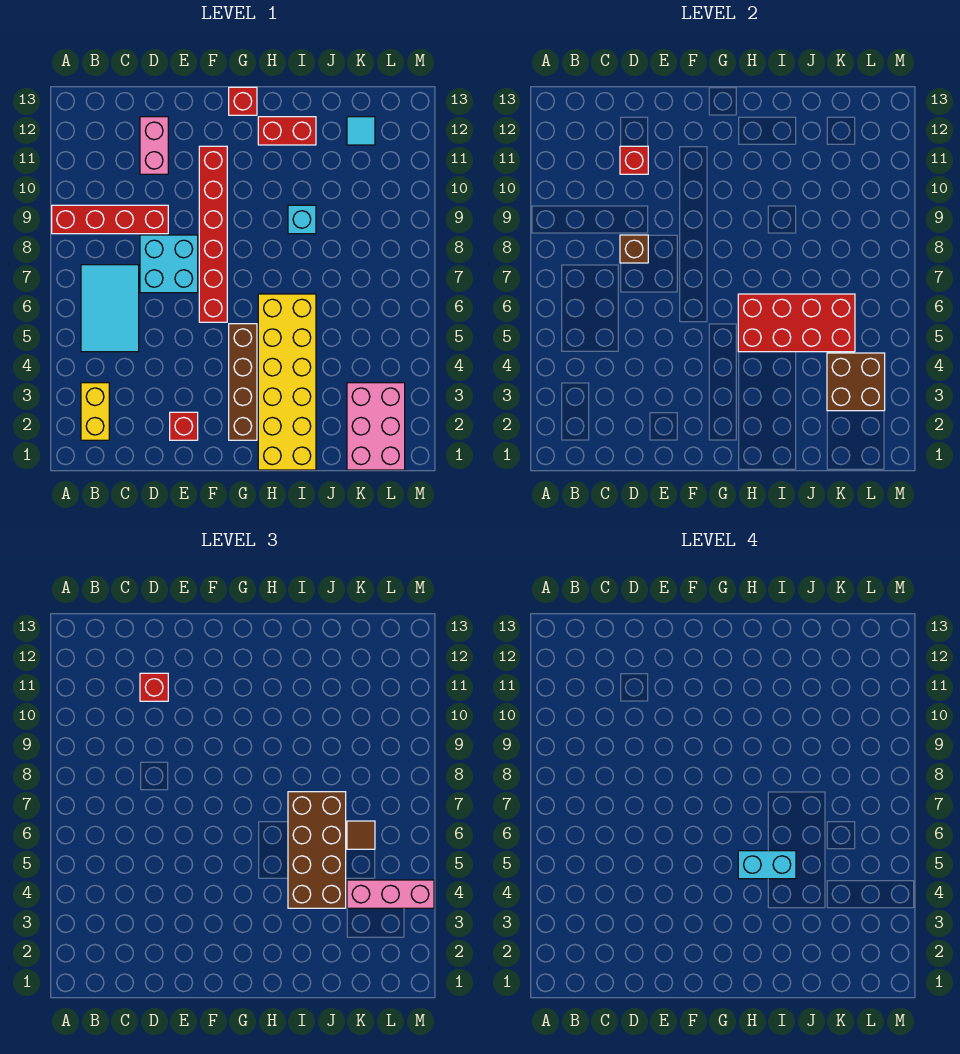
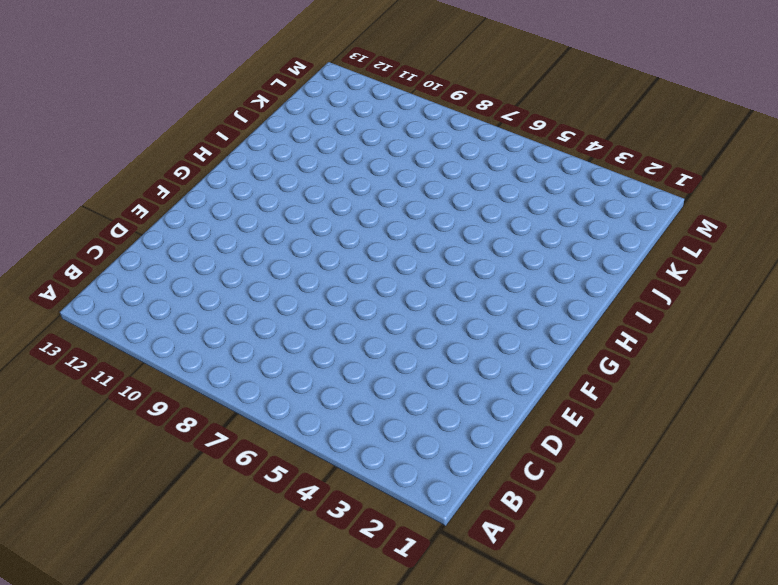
none -> red 1x4 brick [52,205,168,234]
none -> yellow 1x2 brick [81,383,109,440]
none -> cyan 2x3 tile [81,265,139,352]

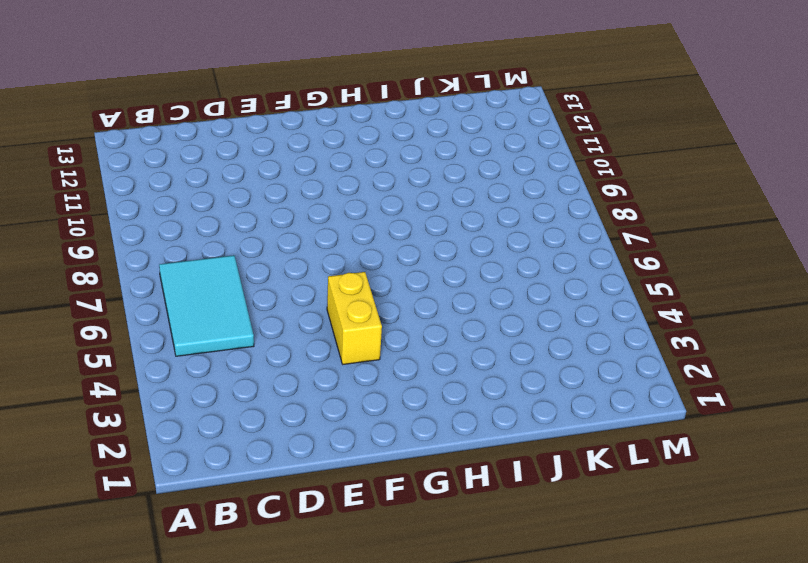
yellow 1x2 brick [327,272,382,364] -> yellow 1x2 brick moved to [81,383,109,440]
none -> red 1x4 brick [52,205,168,234]
none -> cyan 2x2 brick [140,235,198,293]
none -> pink 1x2 brick [140,117,168,174]

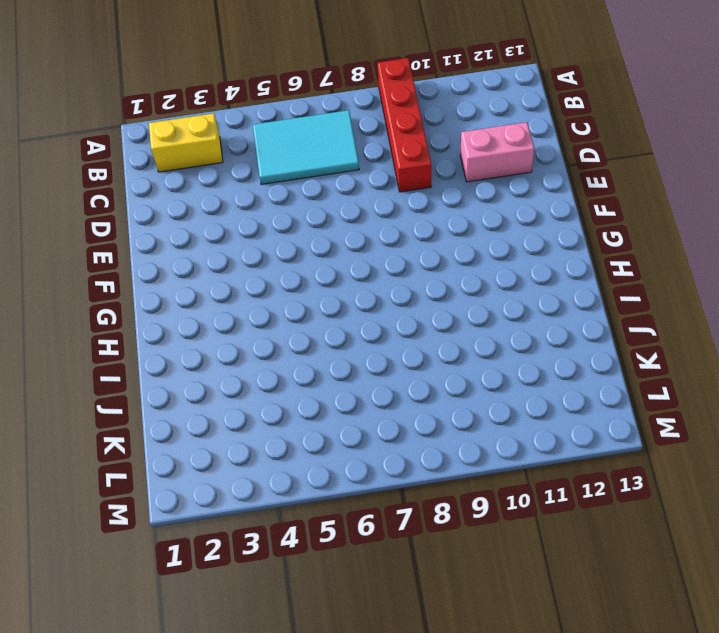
none -> cyan 2x2 brick [140,235,198,293]
none -> red 1x1 brick [170,412,198,440]
none -> red 1x6 brick [199,146,227,322]

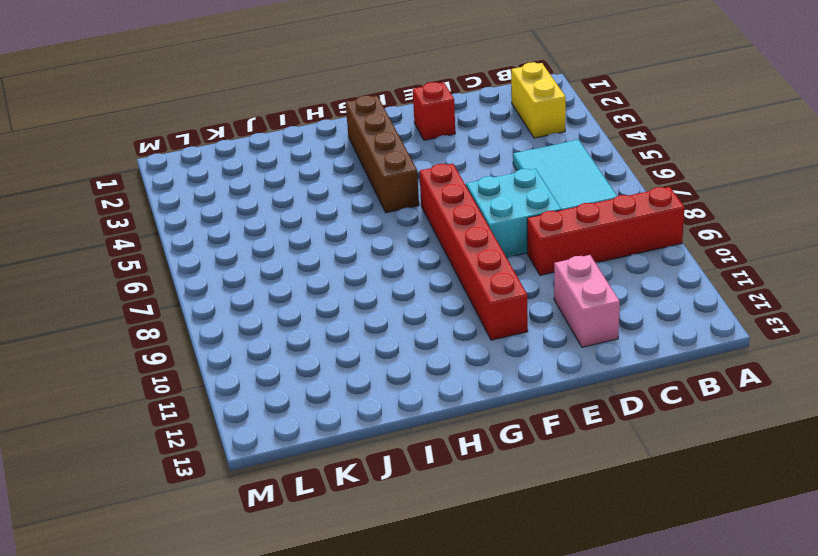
none -> red 1x1 brick [229,87,257,115]
none -> yellow 2x6 brick [258,294,316,470]
none -> red 1x2 brick [258,117,316,145]

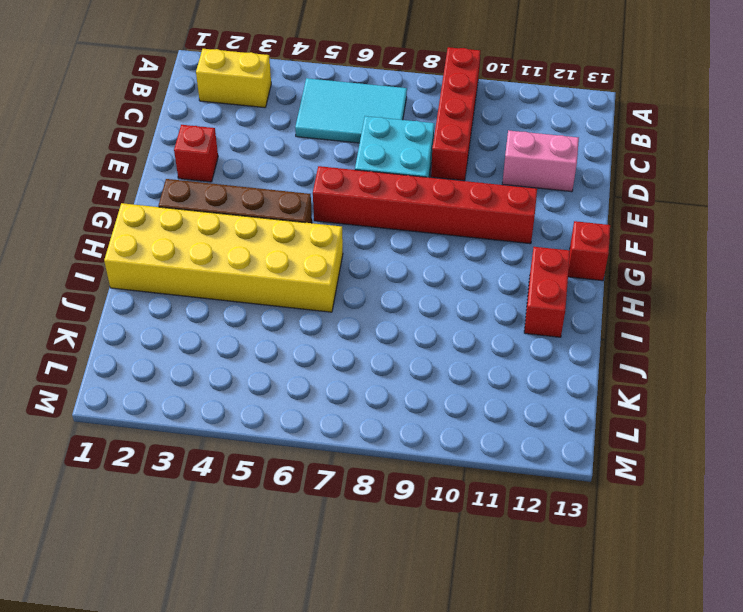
none -> cyan 1x1 brick [288,205,316,234]
none -> pink 2x3 brick [347,383,405,470]
none -> cyan 1x1 tile [347,117,375,145]

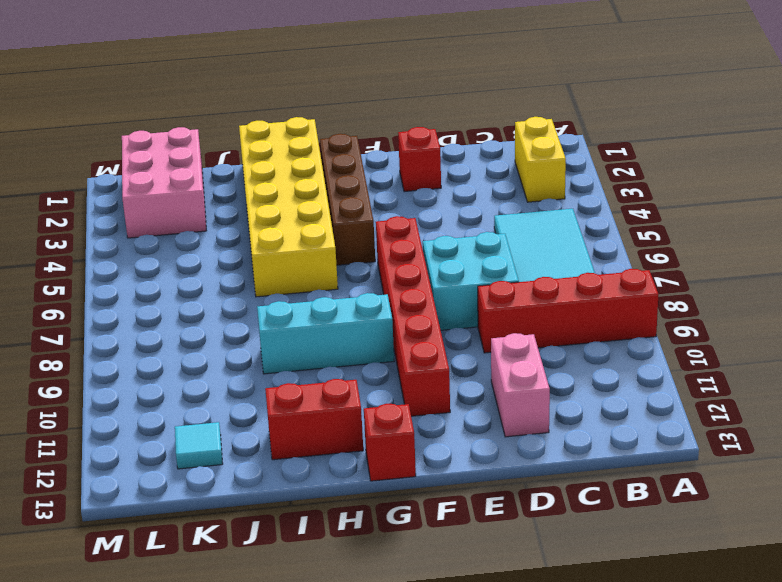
cyan 1x3 brick [257,293,394,374] -> cyan 1x1 brick [288,205,316,234]
none -> brown 1x1 brick [620,235,648,263]
none -> red 1x1 brick [620,146,648,174]
none -> red 2x4 brick [738,294,855,352]

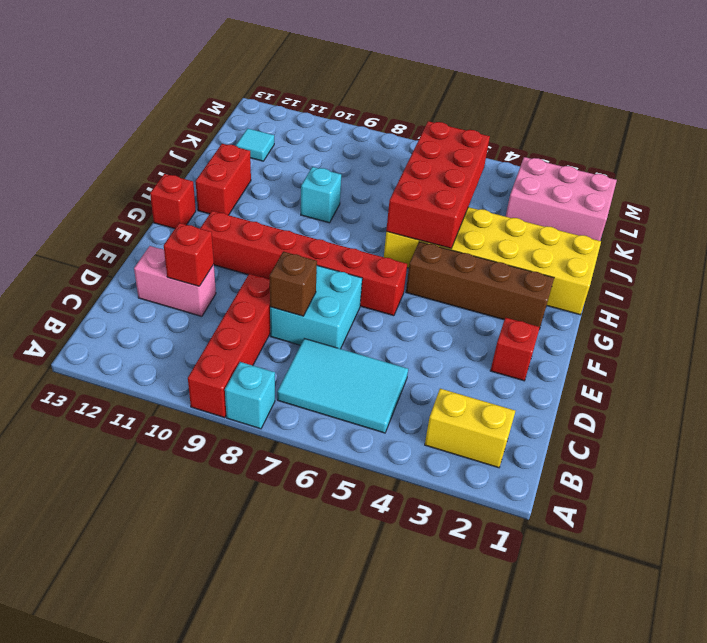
cyan 1x1 brick [225,362,275,429] -> none
none -> brown 2x2 brick [827,353,885,411]
none -> red 1x1 brick [140,673,168,701]
none -> brown 2x4 brick [288,792,346,908]

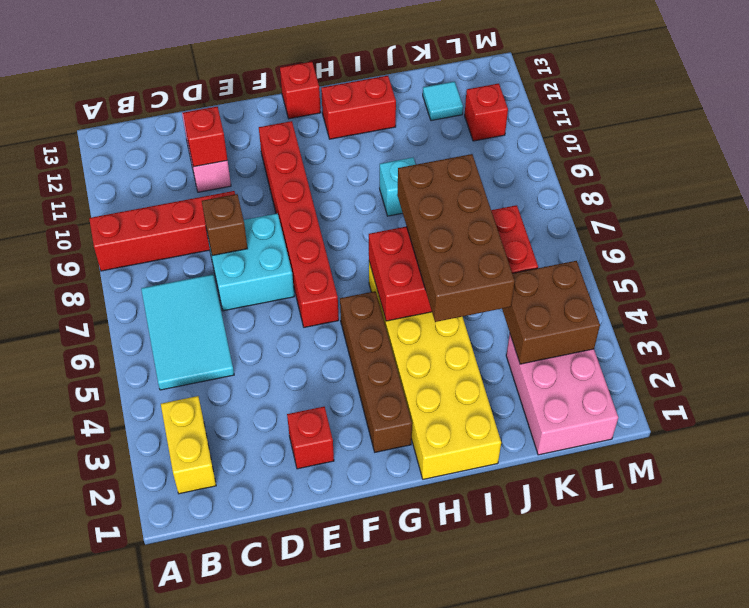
red 1x1 brick [465,84,508,141] -> red 1x1 brick moved to [140,673,168,701]
none -> pink 1x3 brick [347,880,434,908]
none -> brown 1x1 tile [347,821,375,849]
none -> cyan 1x2 brick [738,851,796,879]

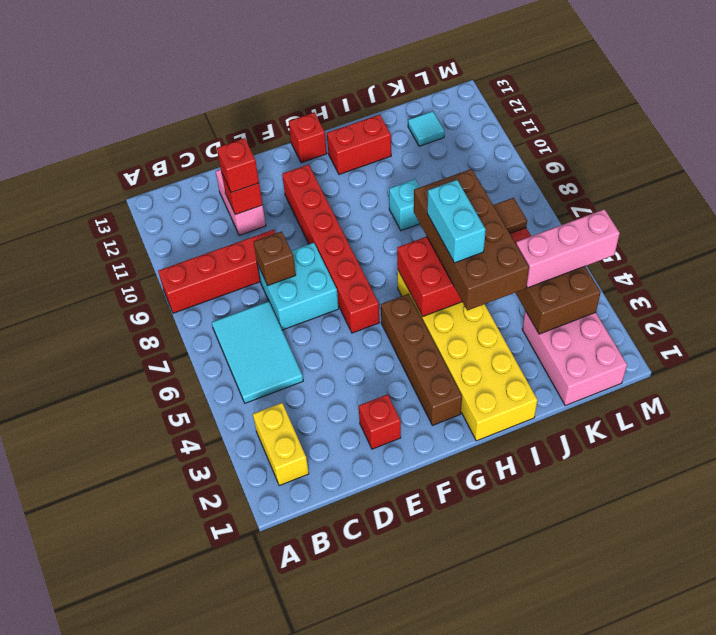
cyan 1x2 brick [427,180,486,263] -> cyan 1x2 brick turned to [738,851,796,879]

